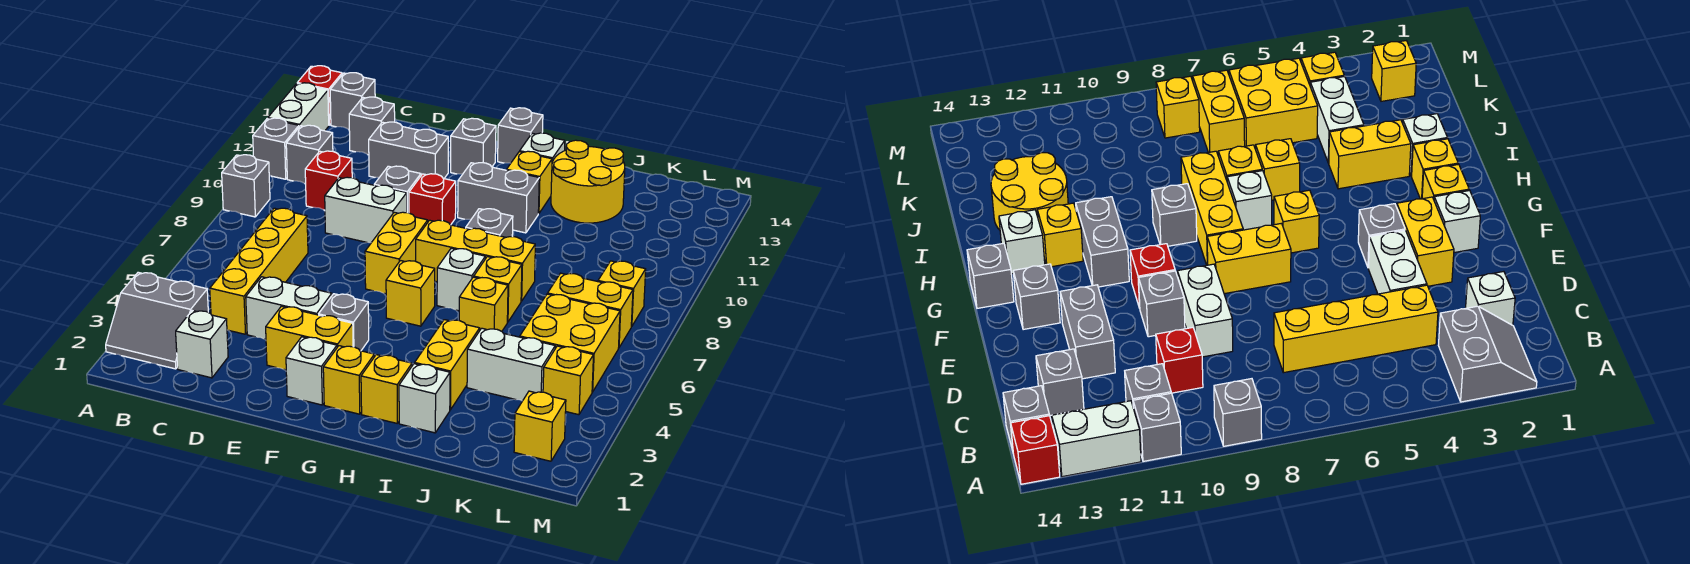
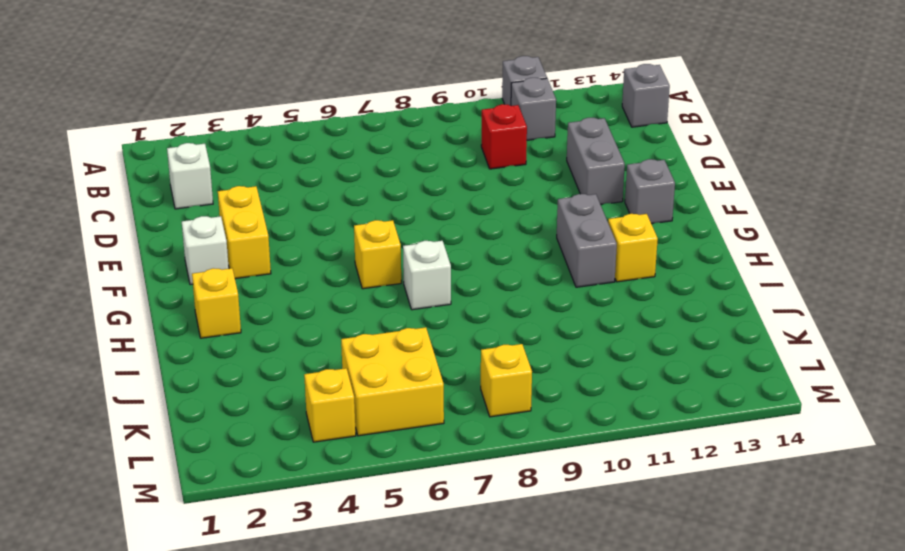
none -> grey 2x2 slope [106,272,208,369]
none -> grey 1x1 brick [222,155,270,217]
none -> white 1x2 brick [268,83,329,131]
none -> red 1x1 brick [298,66,342,125]

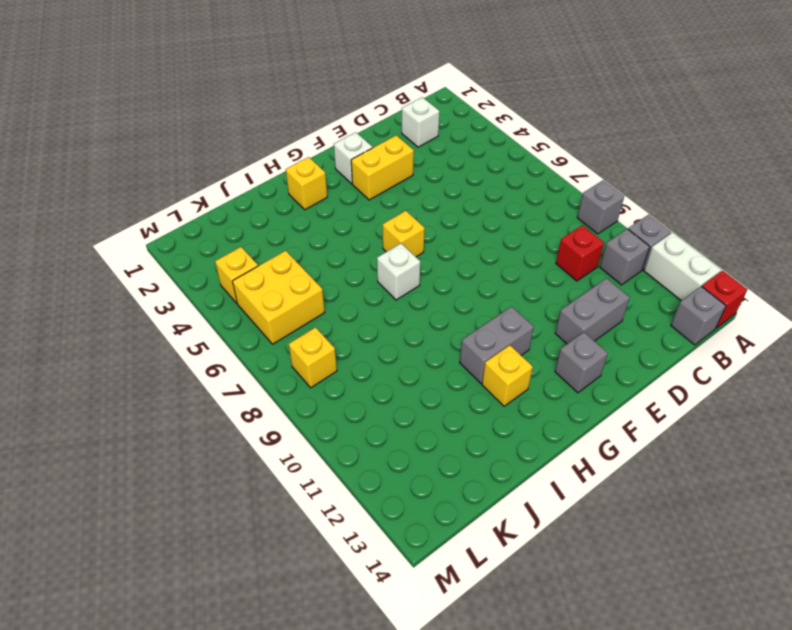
none -> grey 2x2 slope [106,272,208,369]
none -> yellow 1x4 brick [210,208,308,334]
none -> grey 1x1 brick [349,97,395,155]
none -> white 1x2 brick [246,277,332,339]

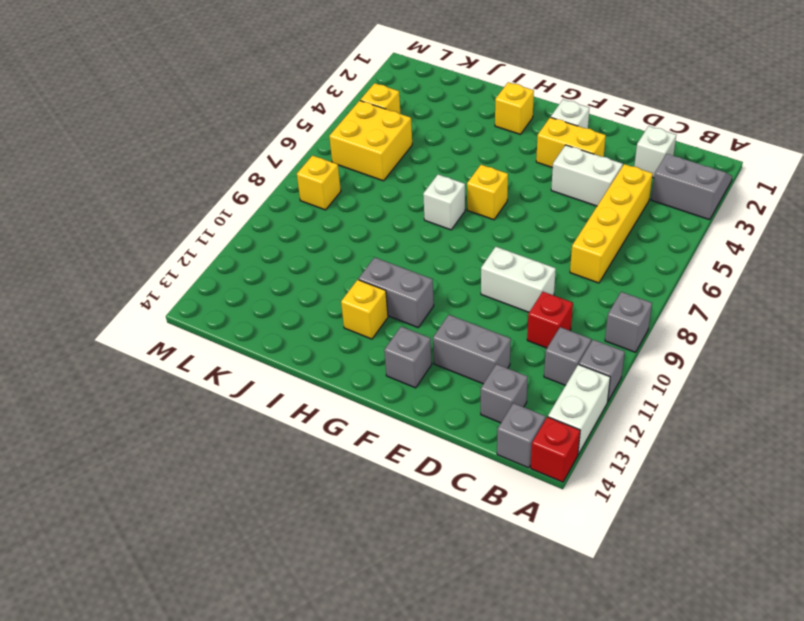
none -> grey 1x1 brick [374,166,421,213]
none -> grey 1x1 brick [319,294,369,351]
none -> yellow 1x2 brick [365,212,428,294]
none -> red 1x1 brick [409,174,456,225]

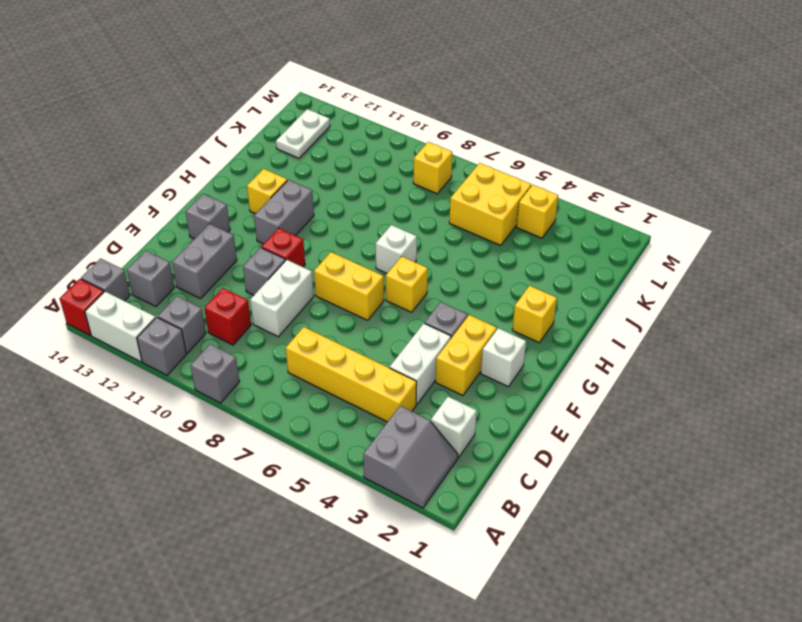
white 1x2 plate [276,109,330,158] -> none
none -> yellow 1x1 brick [323,346,374,414]
none -> yellow 1x3 brick [416,220,535,301]
none -> grey 1x1 brick [498,108,543,163]
none -> grey 1x1 brick [466,209,513,237]

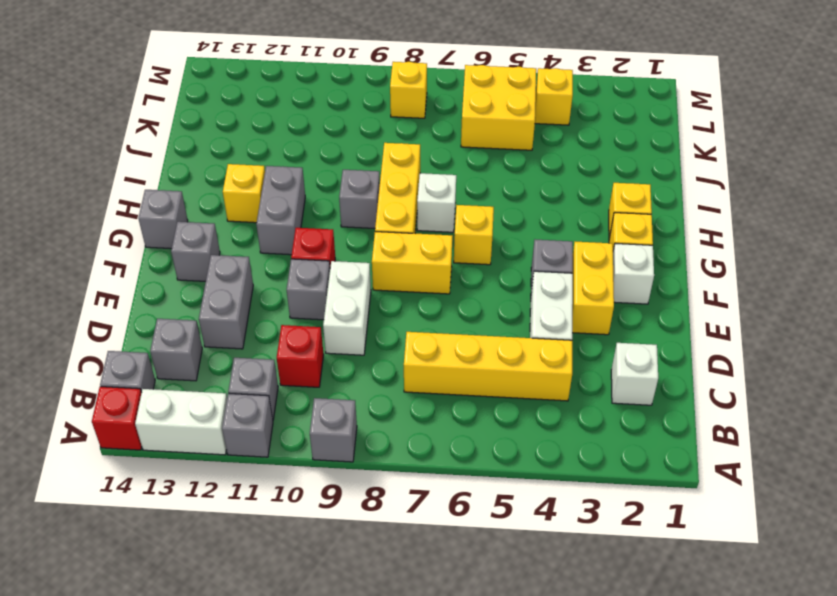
none -> grey 2x2 slope [106,272,208,369]
none -> white 1x1 brick [520,133,565,162]
none -> white 1x1 brick [399,364,450,433]
none -> yellow 1x2 brick [415,320,480,410]

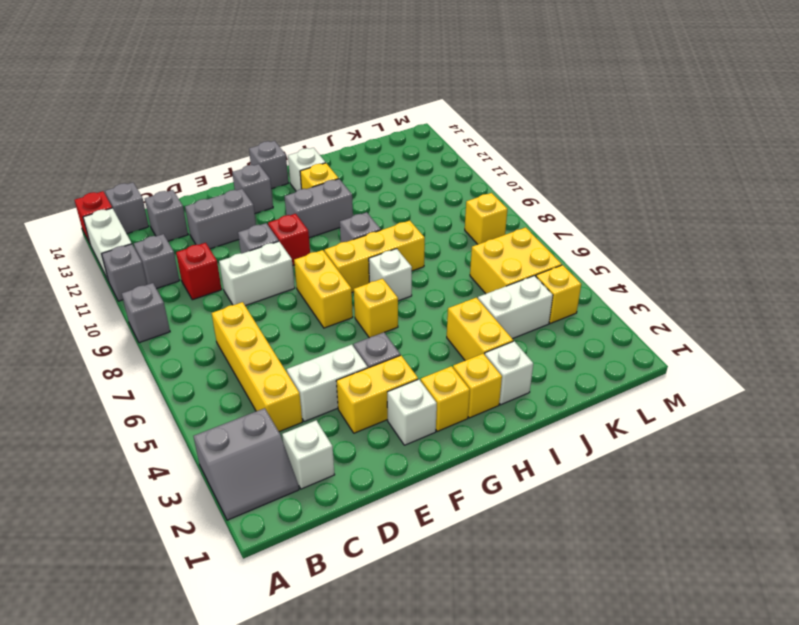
none -> yellow 1x1 brick [459,277,508,331]
none -> yellow 1x1 brick [474,257,522,322]
none -> yellow 2x2 round brick [551,140,625,223]
none -> yellow 1x2 brick [548,273,633,347]

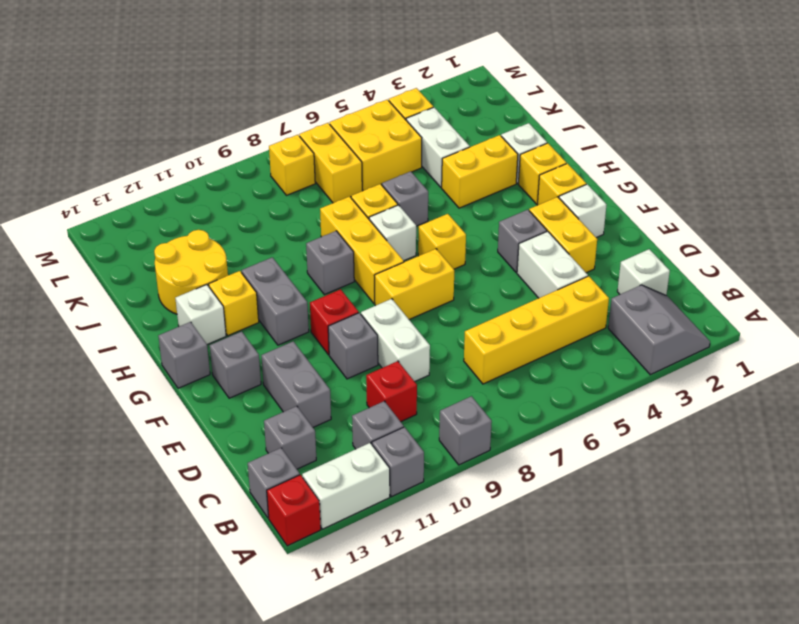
grey 1x1 brick [382,171,428,226] -> yellow 1x1 brick [459,277,508,331]
none -> yellow 1x1 brick [514,391,566,461]

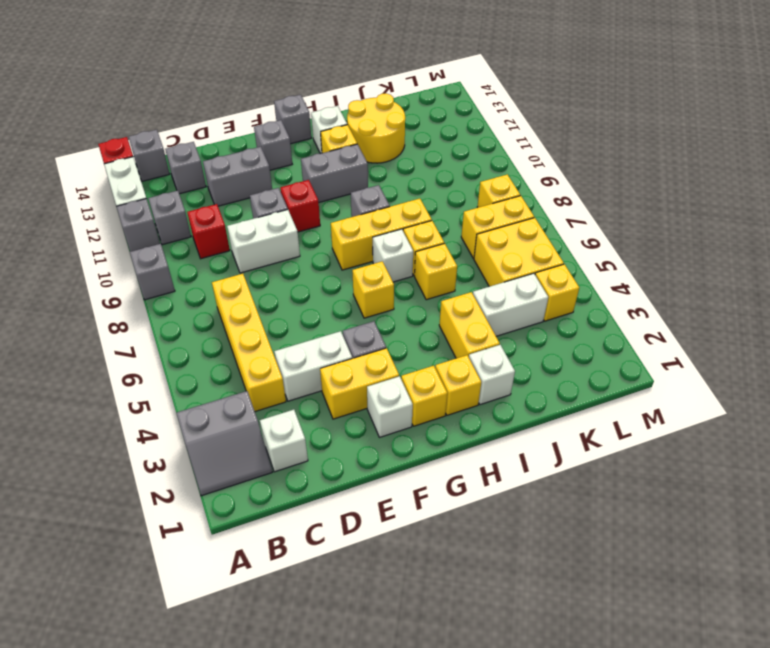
none -> yellow 1x2 brick [365,212,428,294]
none -> yellow 1x1 brick [514,391,566,461]

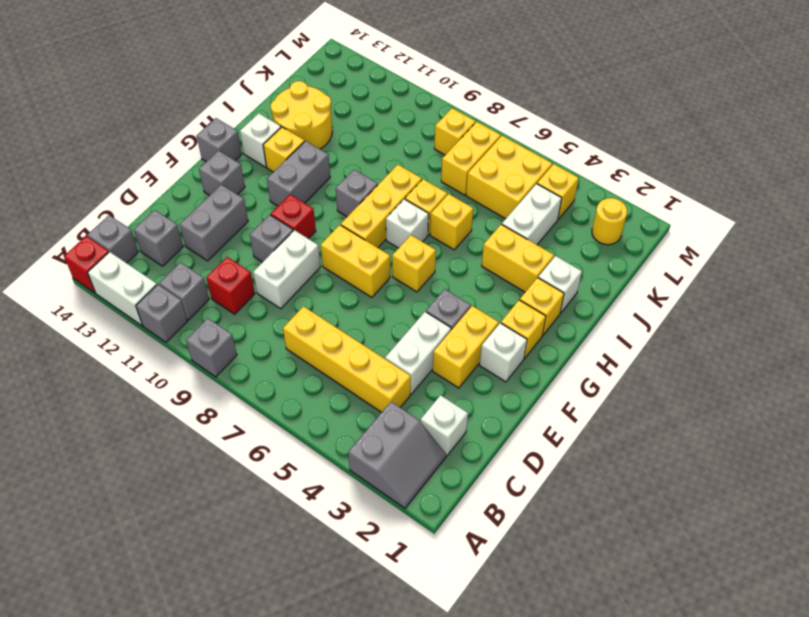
yellow 1x1 round brick [592,198,627,245] -> yellow 1x1 brick [514,391,566,461]

